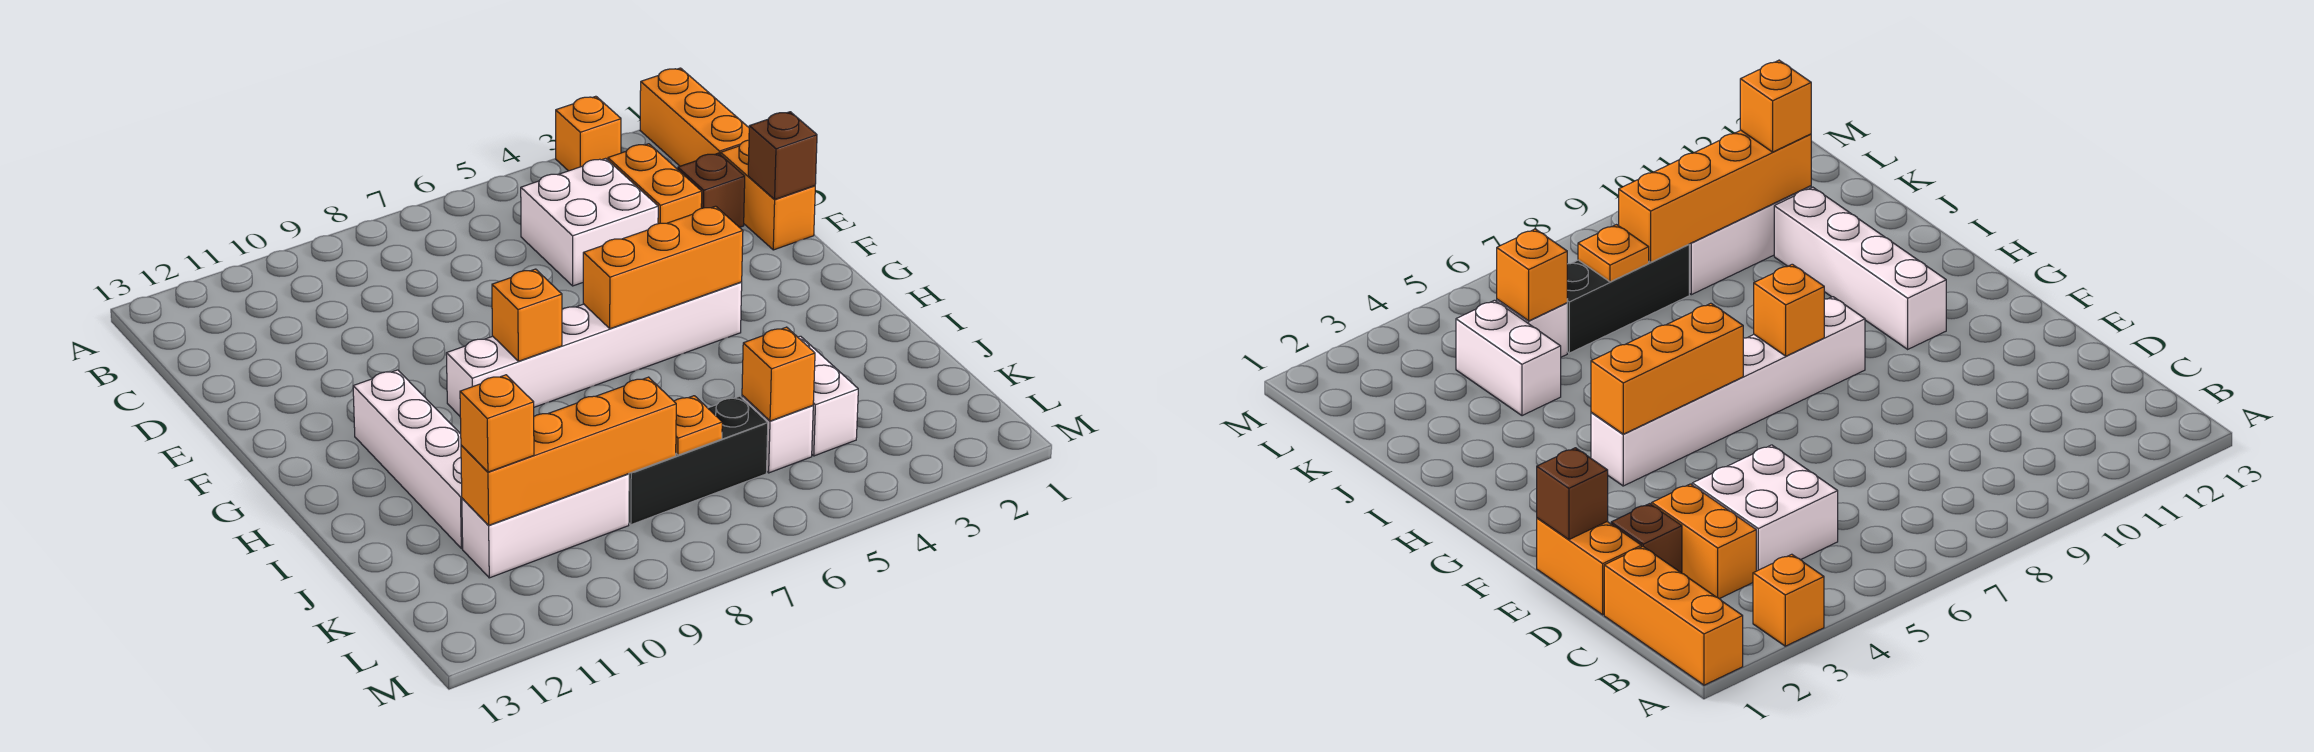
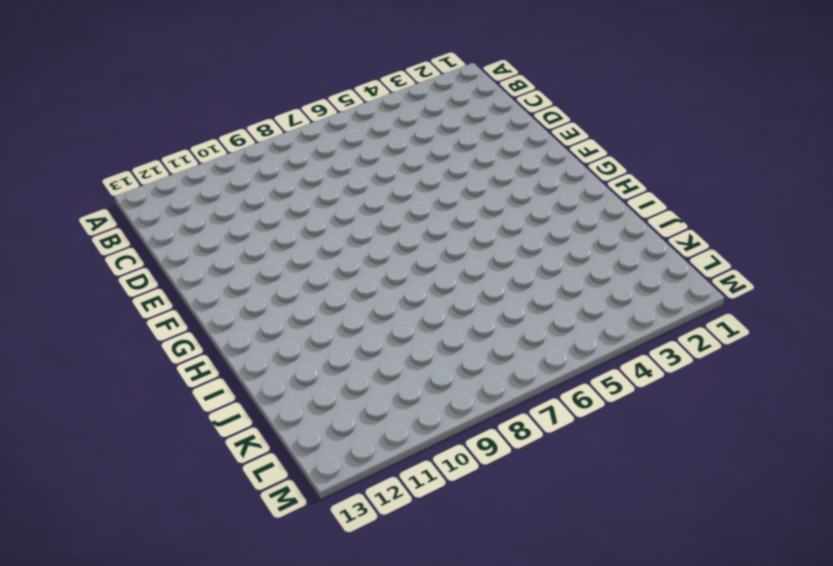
none -> orange 1x3 brick [640,68,749,166]
none -> orange 1x1 brick [556,96,621,171]
none -> orange 1x2 brick [608,144,702,224]

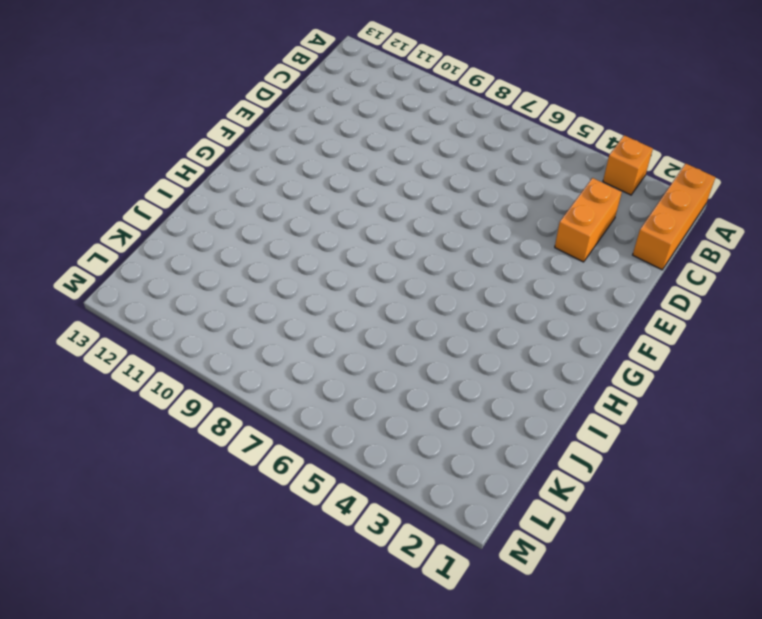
none -> white 2x2 brick [521,158,658,286]
none -> orange 1x2 brick [721,140,815,250]
none -> brown 1x1 brick [678,153,745,227]

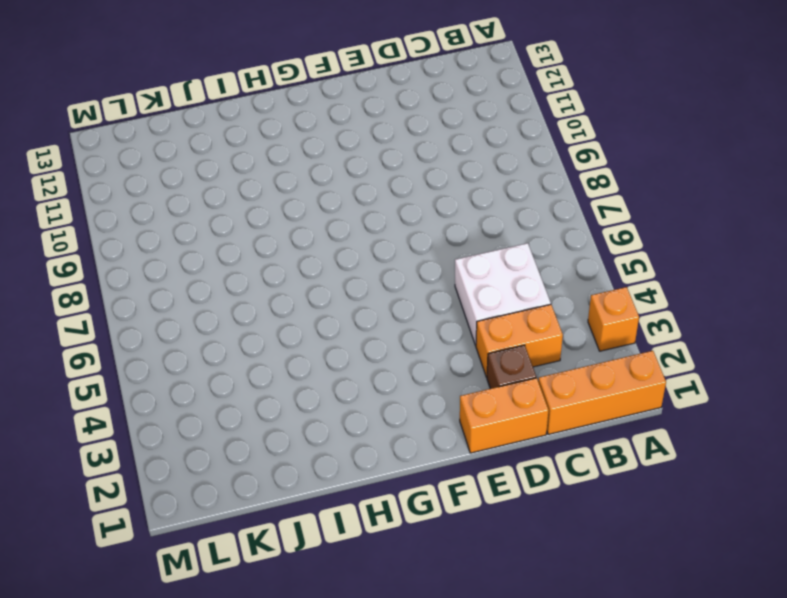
none -> white 1x6 brick [446,282,742,416]
none -> white 1x4 brick [353,370,463,549]
none -> white 1x2 brick [798,336,858,456]

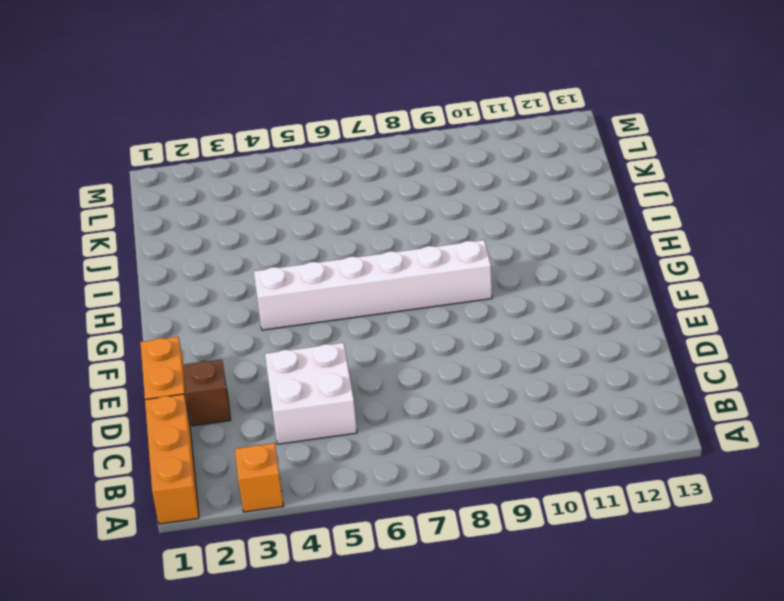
none -> orange 1x2 brick [608,144,702,224]
none -> white 1x4 brick [353,370,463,549]
none -> white 1x2 brick [798,336,858,456]

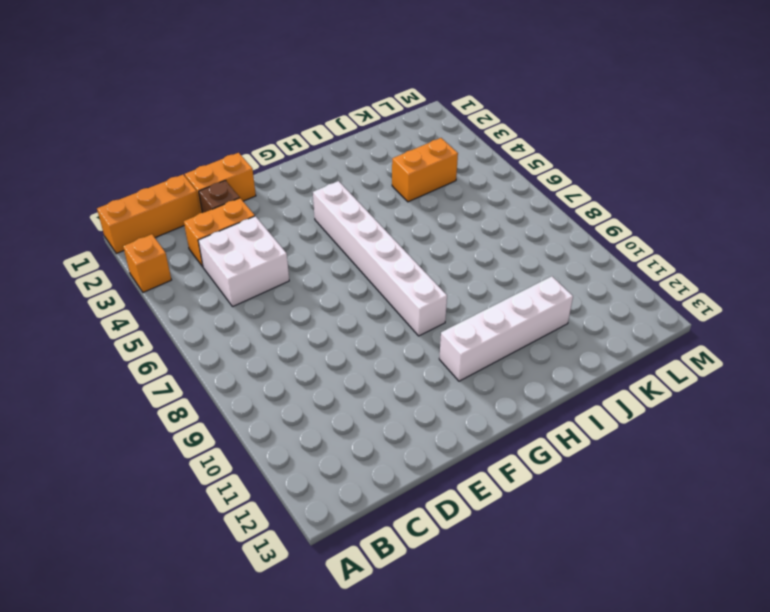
orange 1x2 brick [392,138,458,202] -> white 1x2 brick [798,336,858,456]
none -> white 1x1 brick [742,396,813,473]
none -> black 1x3 brick [629,396,768,525]
none -> white 1x3 brick [462,474,629,578]

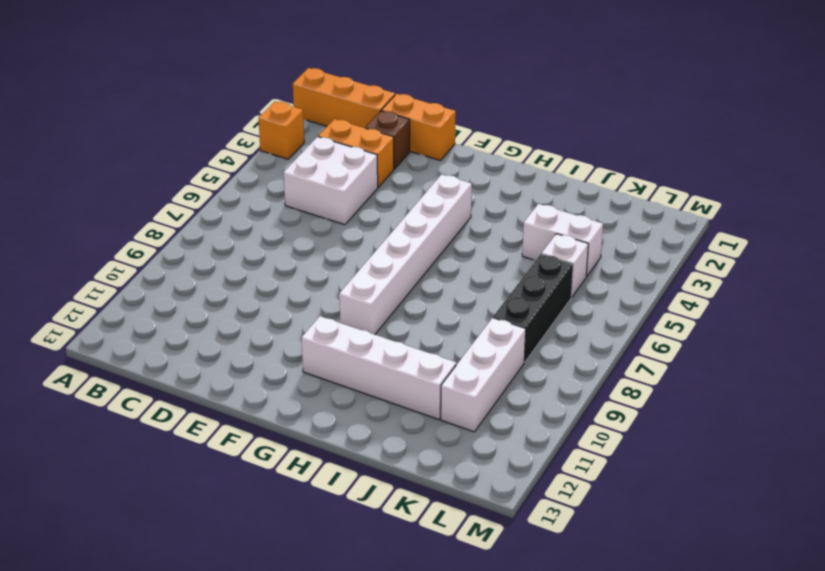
none -> brown 1x1 brick [748,112,817,199]
none -> orange 1x3 brick [583,206,743,329]
none -> orange 1x1 brick [492,269,562,361]

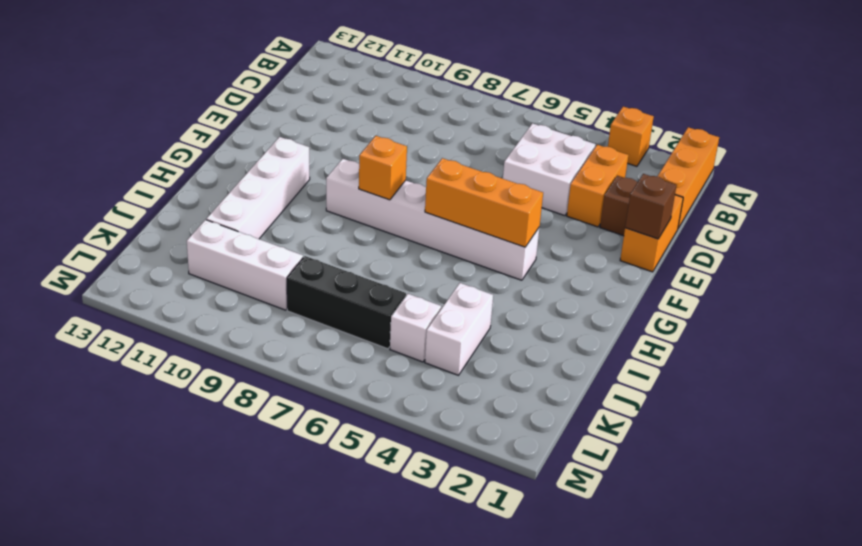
none -> orange 1x1 brick [742,327,815,421]
none -> orange 1x1 plate [674,396,722,455]
none -> orange 1x4 brick [461,377,676,525]

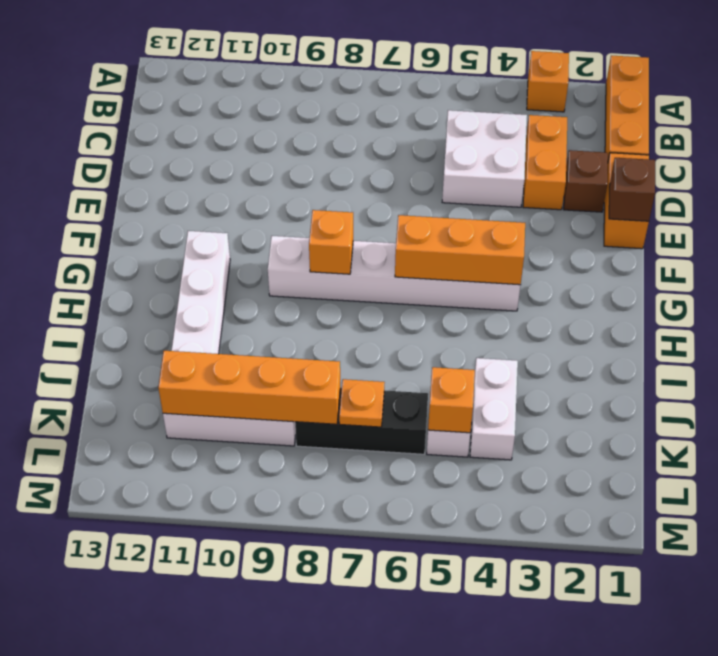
none -> orange 1x1 brick [460,375,534,472]

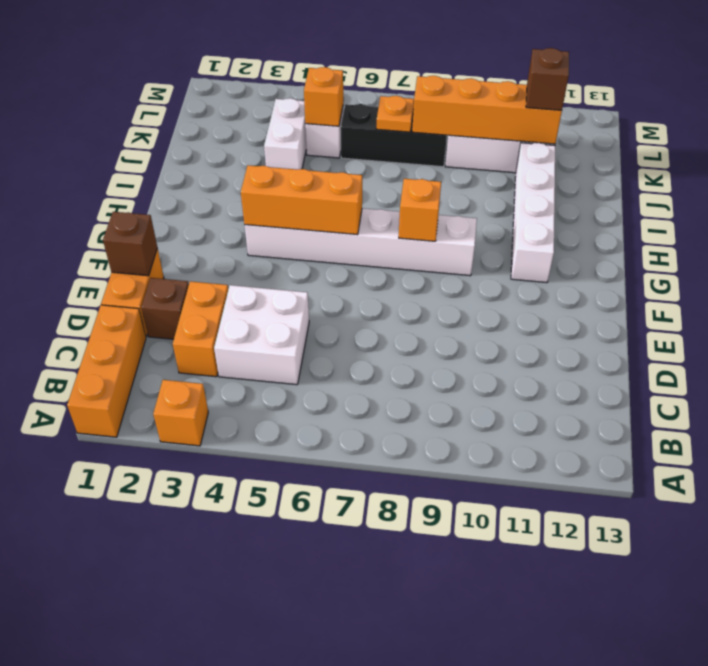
brown 1x1 brick [526,48,569,110] -> orange 1x1 brick [460,375,534,472]

